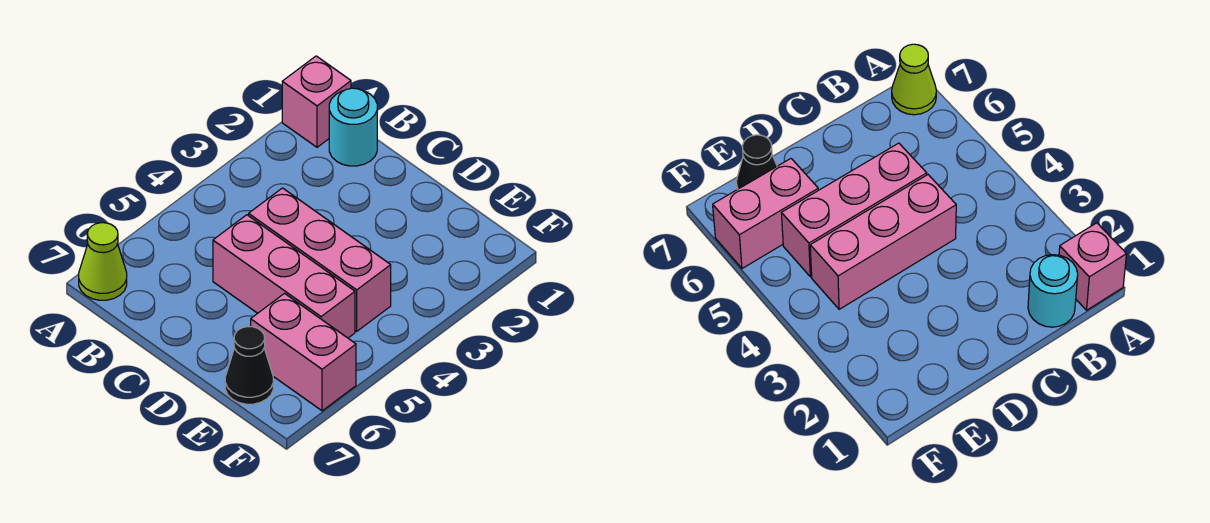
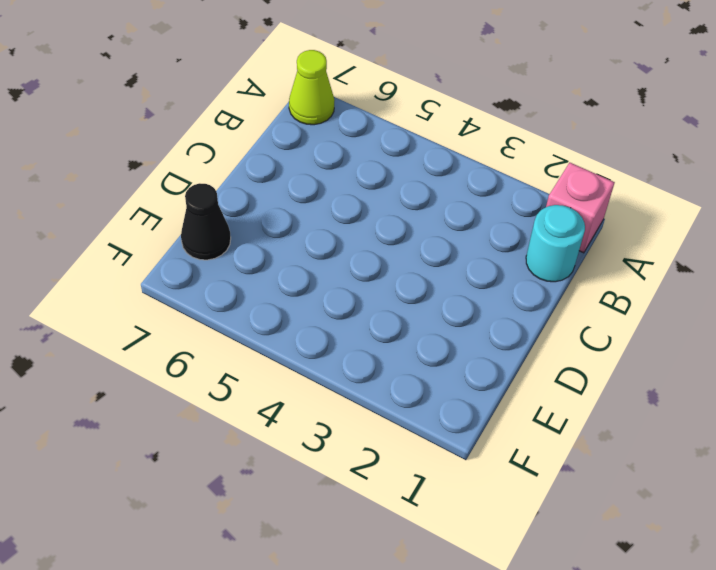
none -> pink 1x3 brick [249,188,391,331]
none -> pink 1x3 brick [213,215,355,338]

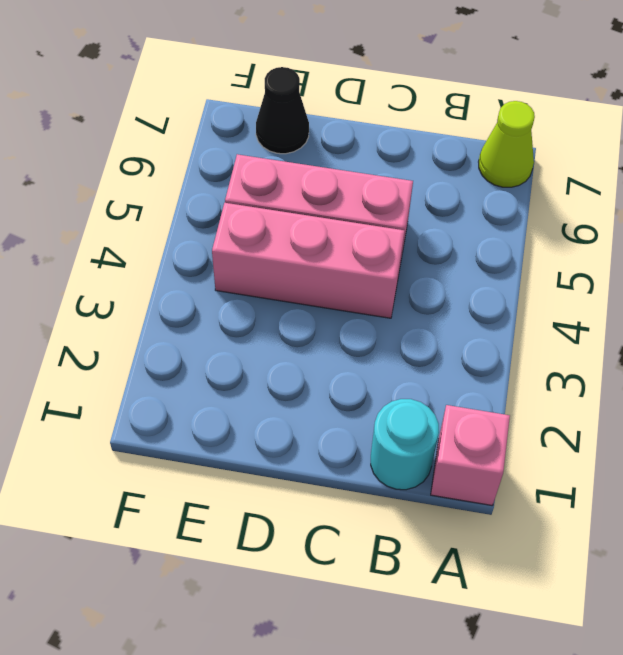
none -> pink 1x2 brick [251,294,356,411]

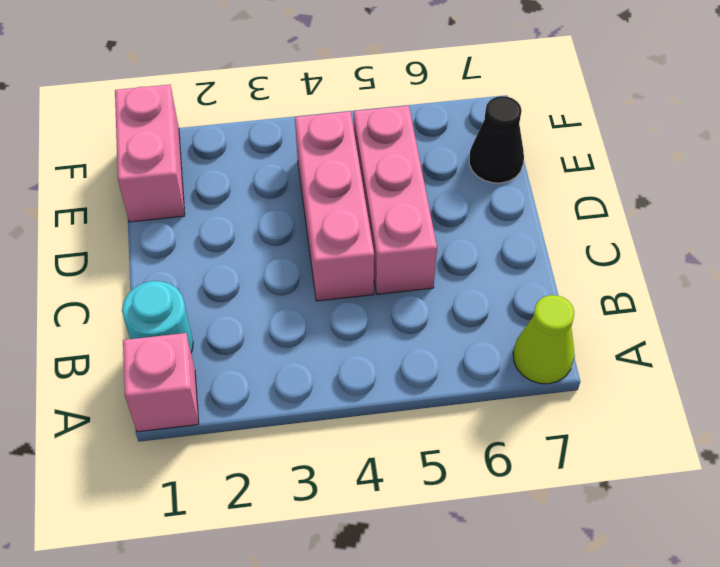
pink 1x2 brick [115,85,185,222] -> pink 1x2 brick moved to [251,294,356,411]

